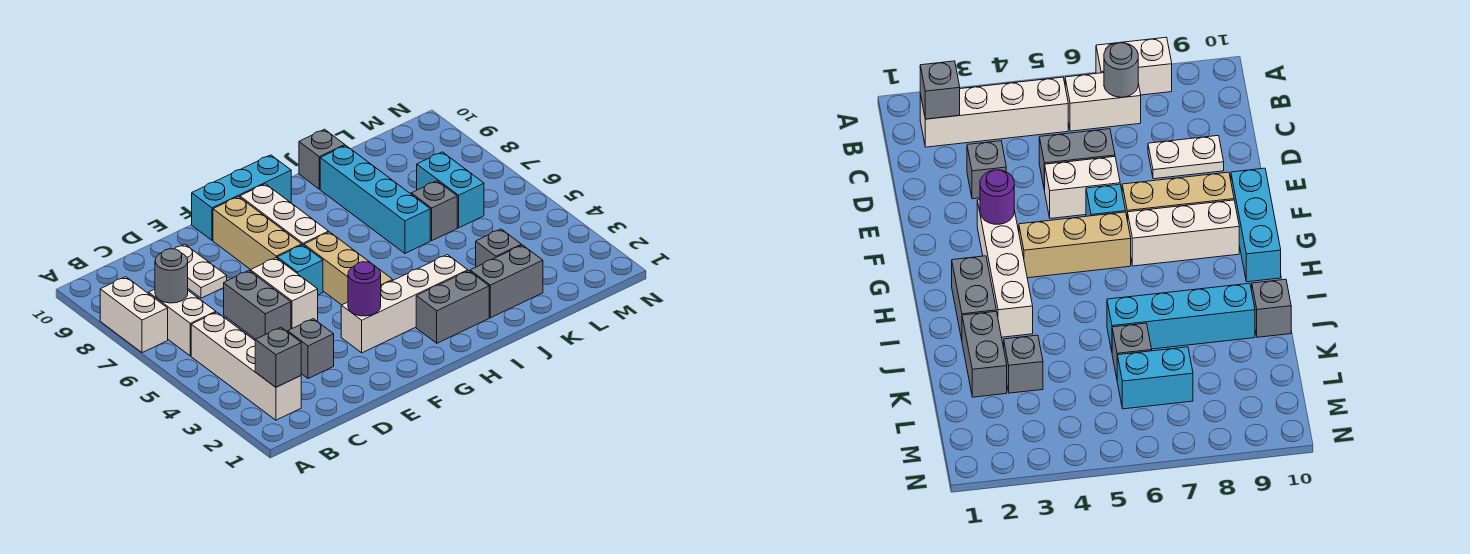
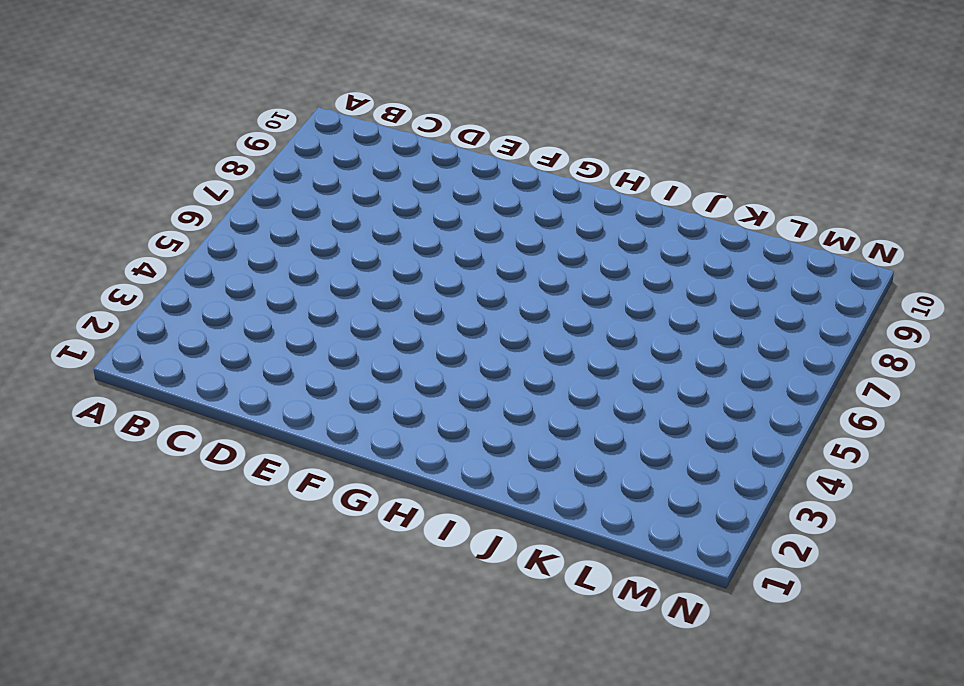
none -> white 1x2 brick [100,277,168,353]
none -> white 1x4 brick [191,312,301,420]
none -> white 1x2 brick [149,289,216,356]

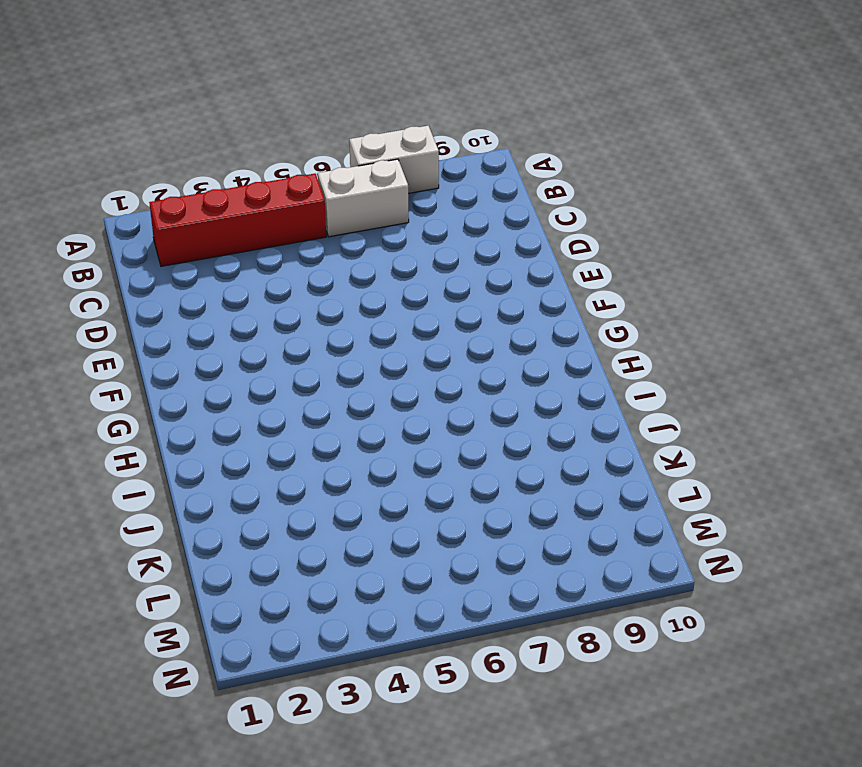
red 1x4 brick [149,174,326,266] -> white 1x4 brick [191,312,301,420]
none -> grey 1x1 brick [288,319,334,378]
none -> grey 1x2 brick [224,271,291,339]
none -> white 1x2 plate [174,244,227,298]

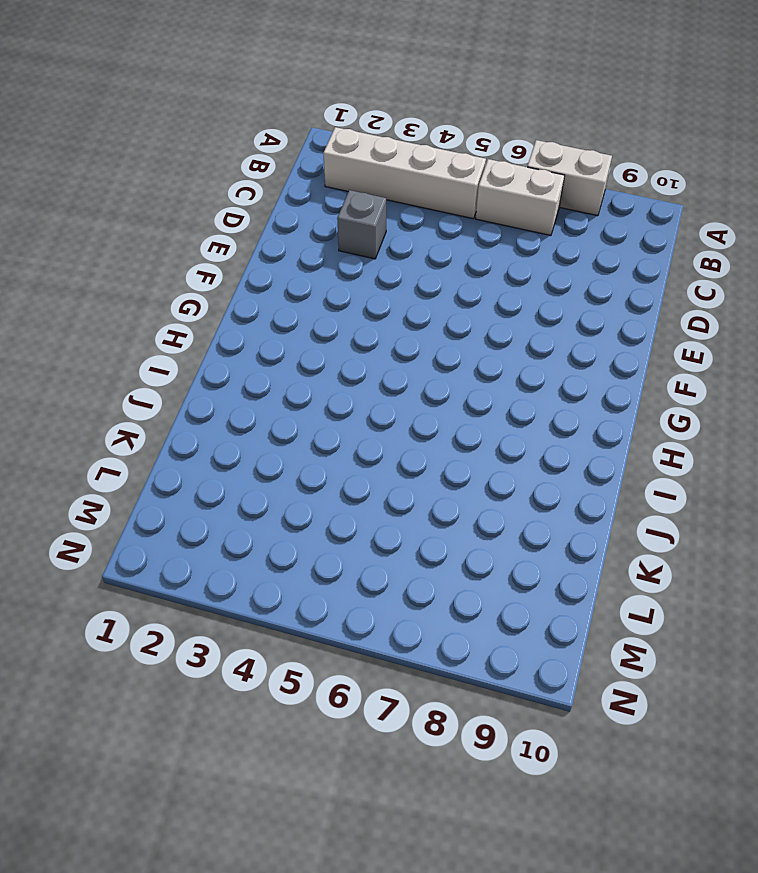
none -> grey 1x2 brick [224,271,291,339]
none -> white 1x2 plate [174,244,227,298]
none -> white 1x2 brick [250,258,318,329]

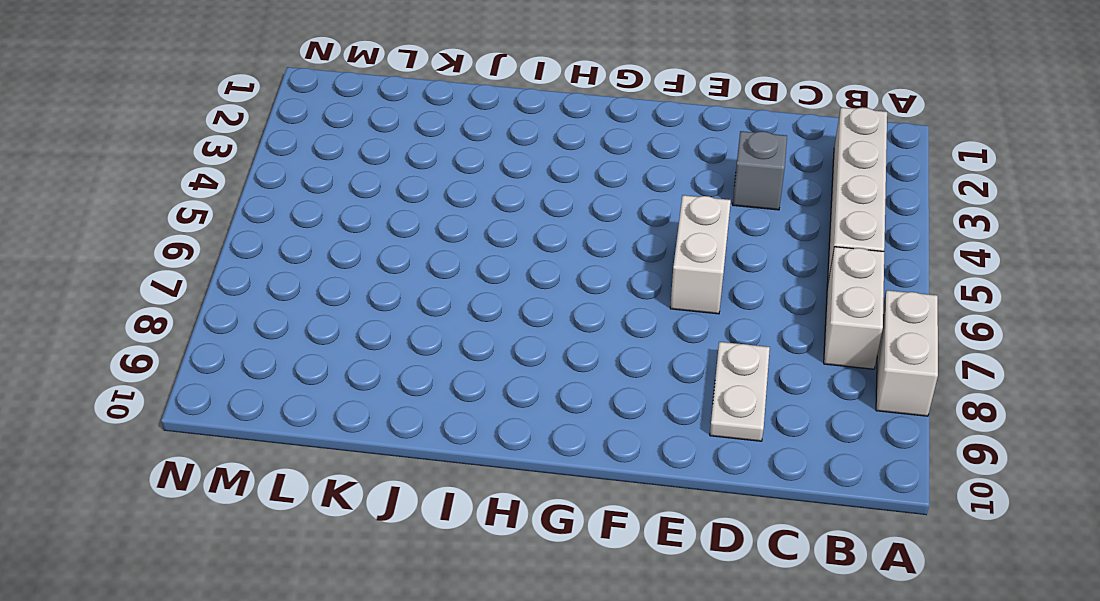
none -> grey 1x2 brick [224,271,291,339]
none -> white 1x4 brick [341,255,468,353]
none -> cyan 1x1 brick [277,245,323,295]

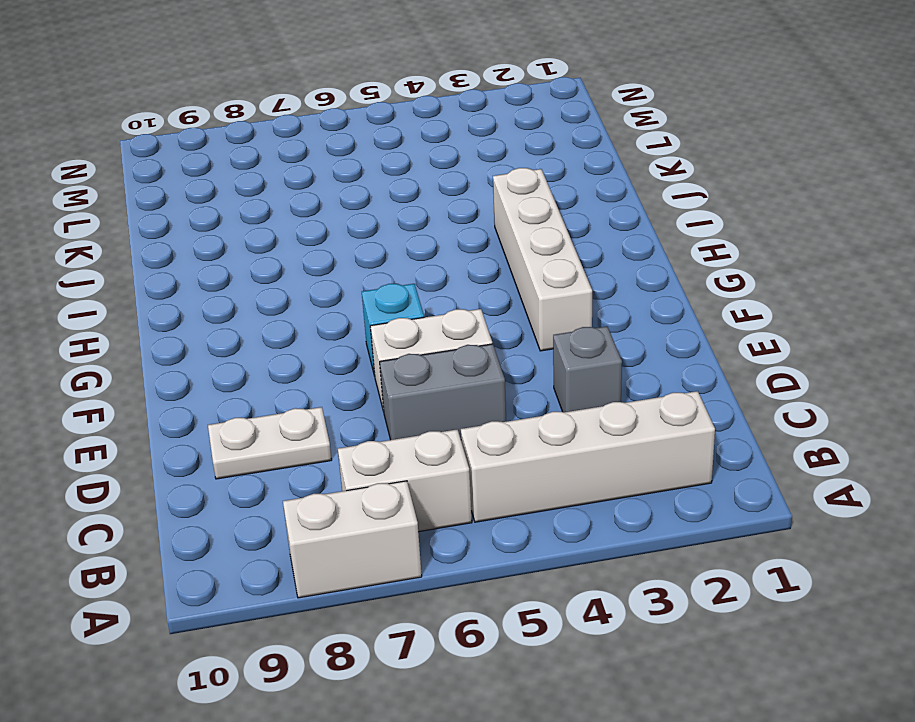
none -> tan 1x3 brick [213,197,302,270]
none -> cyan 1x3 brick [192,155,291,240]
none -> tan 1x3 brick [304,232,393,305]

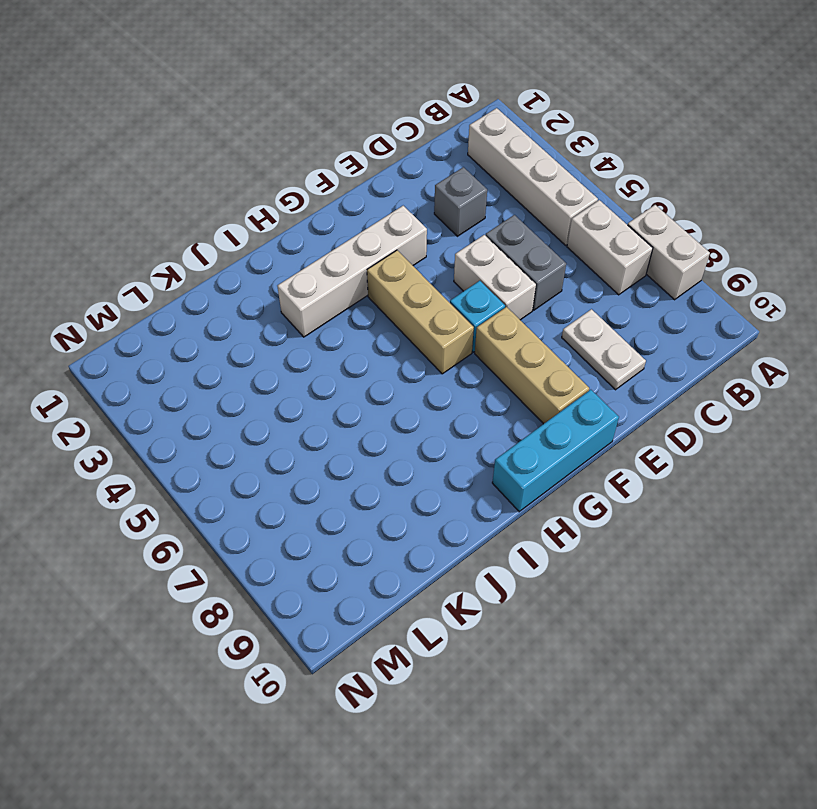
none -> white 1x3 brick [240,184,329,245]
none -> grey 1x2 brick [416,271,489,343]
none -> grey 1x2 brick [470,245,543,318]

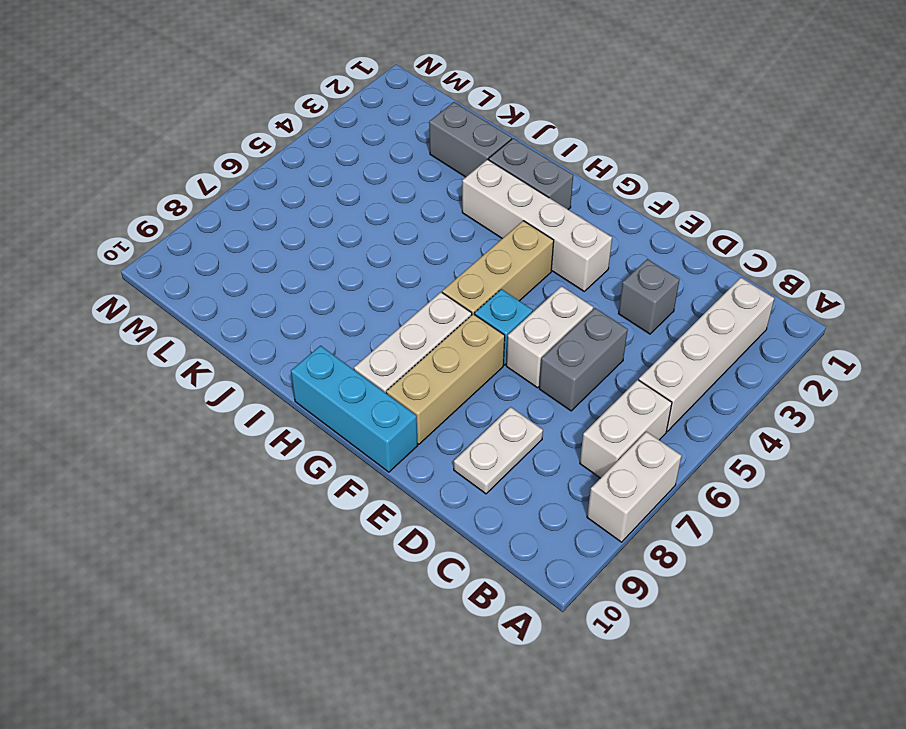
none -> cyan 1x4 brick [320,146,430,253]
none -> grey 1x1 brick [299,129,345,189]
none -> grey 1x1 brick [476,229,521,267]

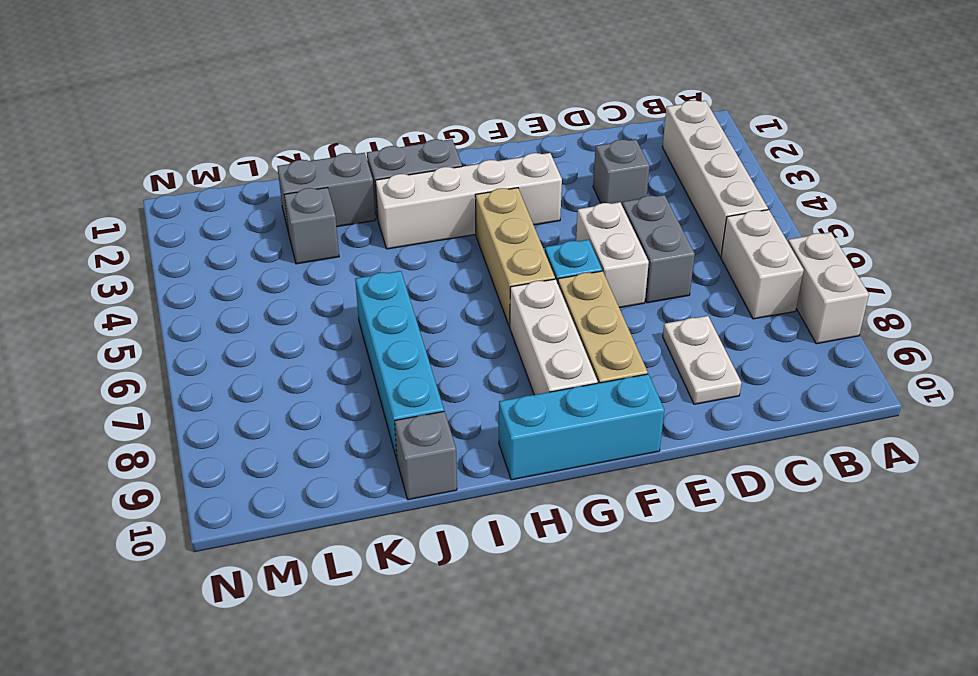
none -> grey 1x1 brick [411,181,457,240]
none -> cyan 1x2 brick [417,152,484,228]
none -> grey 1x1 brick [255,328,301,387]

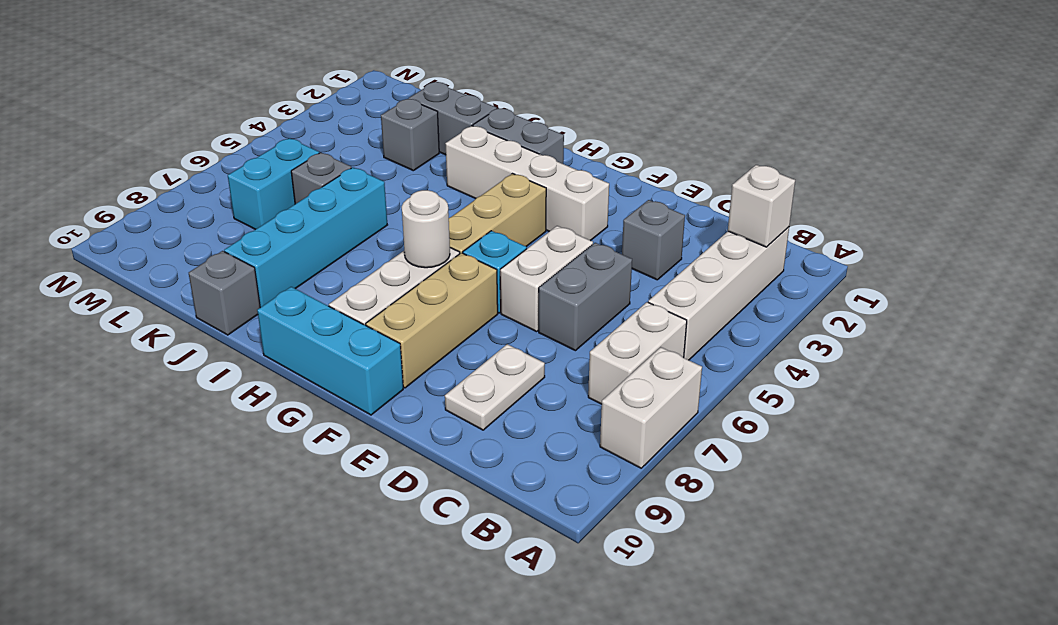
white 1x1 brick [728,165,795,247] -> grey 1x1 brick [255,328,301,387]
white 1x1 round brick [402,190,450,268] -> none
none -> grey 1x1 round brick [155,249,188,303]
none -> purple 1x1 round brick [348,262,381,316]

